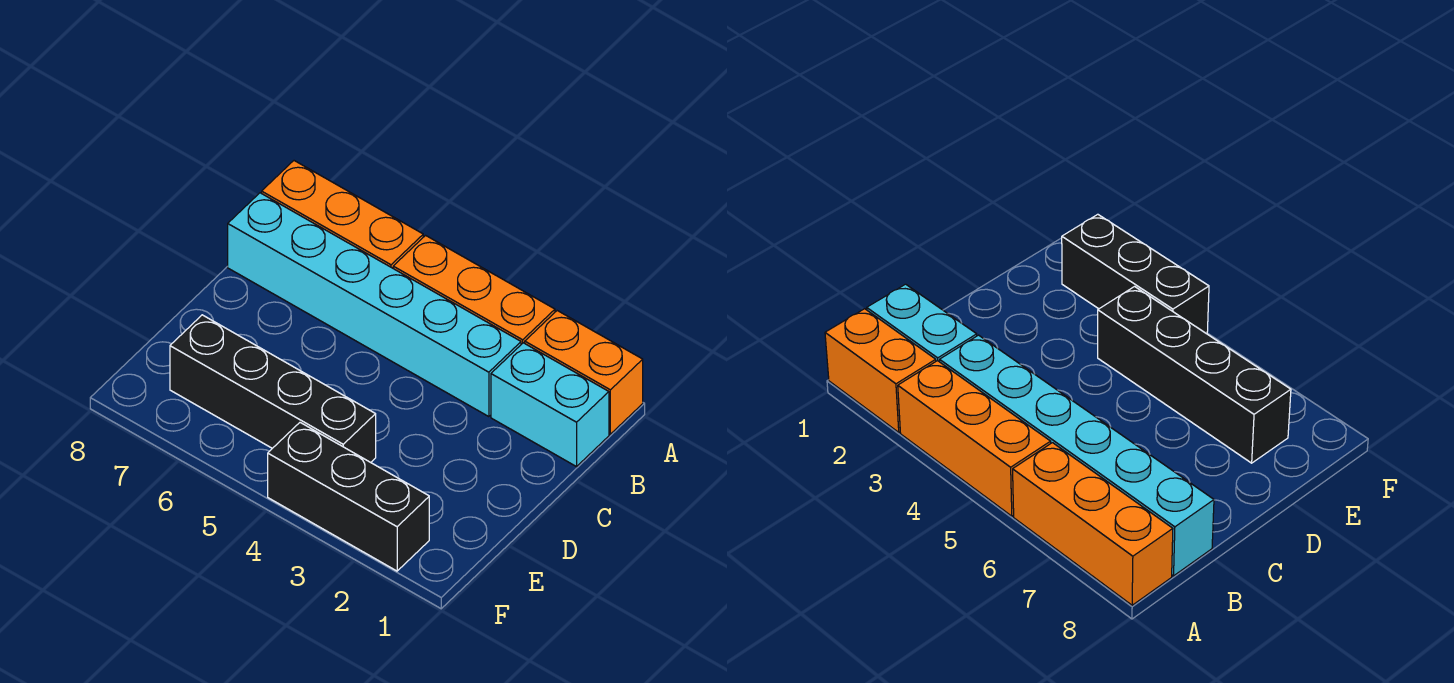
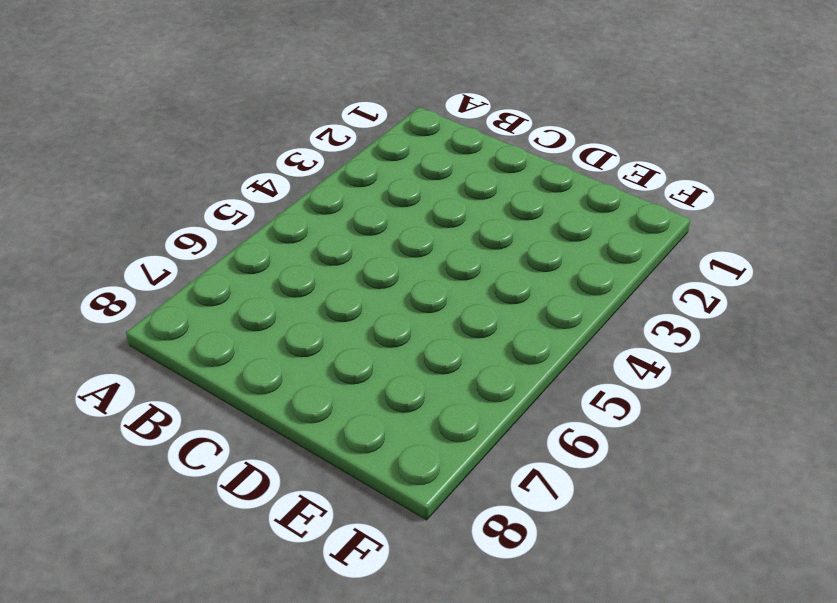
none -> orange 1x2 brick [525,311,643,434]
none -> orange 1x3 brick [393,236,555,344]

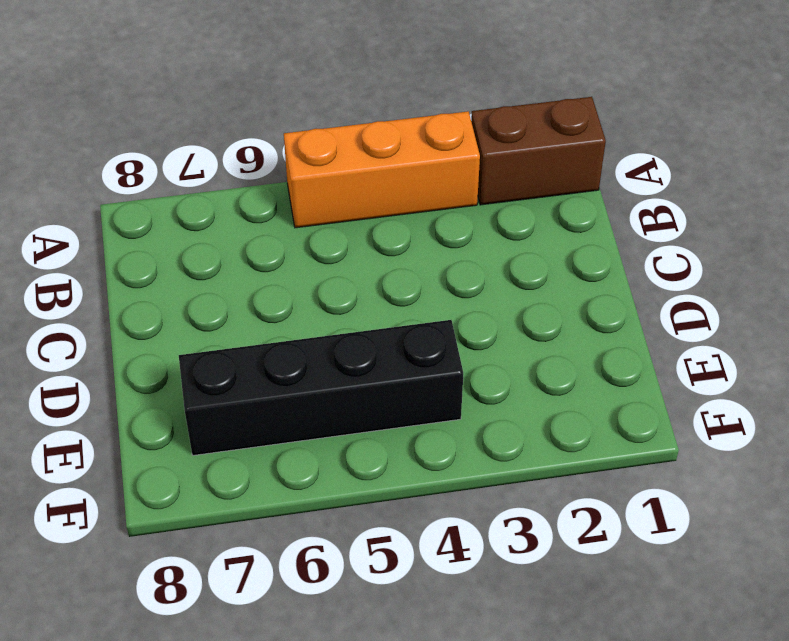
brown 1x2 brick [471,97,606,205] -> orange 1x2 brick [525,311,643,434]
none -> orange 1x3 brick [262,161,423,268]
none -> cyan 1x2 brick [491,343,609,467]

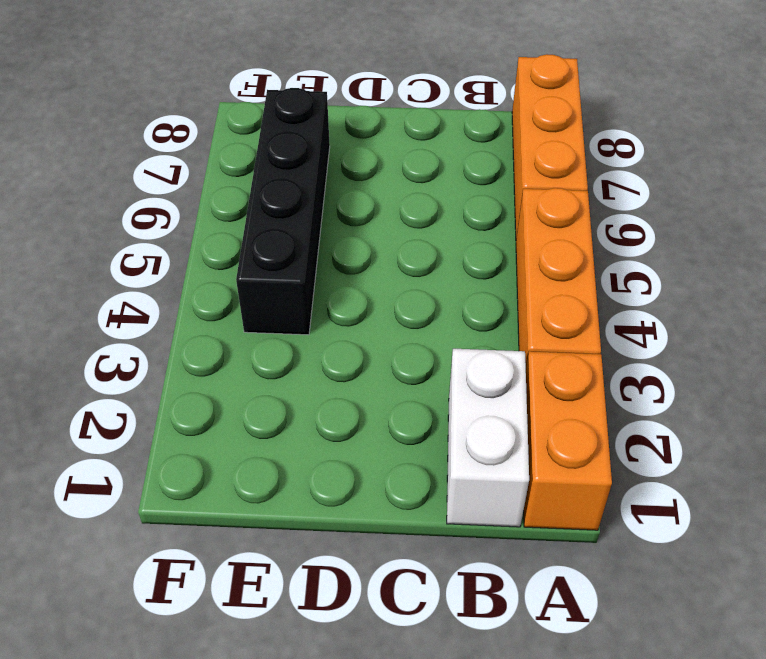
white 1x2 brick [447,349,529,527] -> cyan 1x2 brick [491,343,609,467]
none -> cyan 1x6 brick [228,193,521,417]
none -> black 1x3 brick [268,423,429,571]

